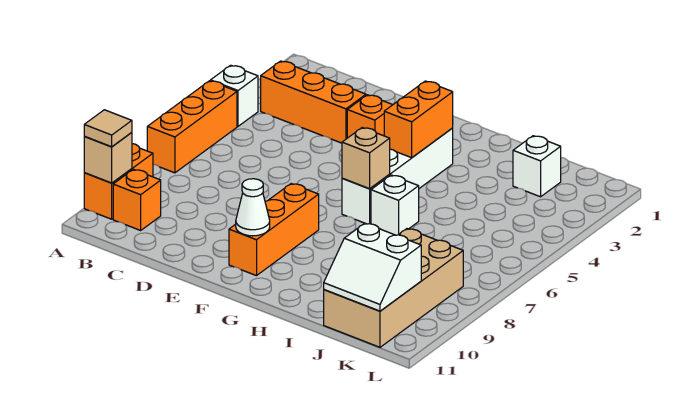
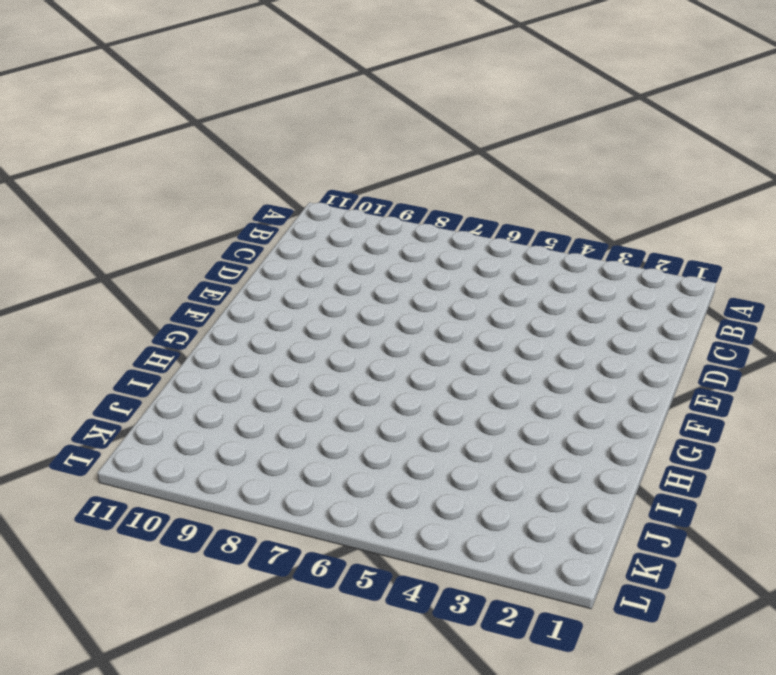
none -> white 1x1 brick [211,65,258,126]
none -> orange 1x3 brick [147,81,237,173]
none -> orange 1x2 brick [84,144,153,219]

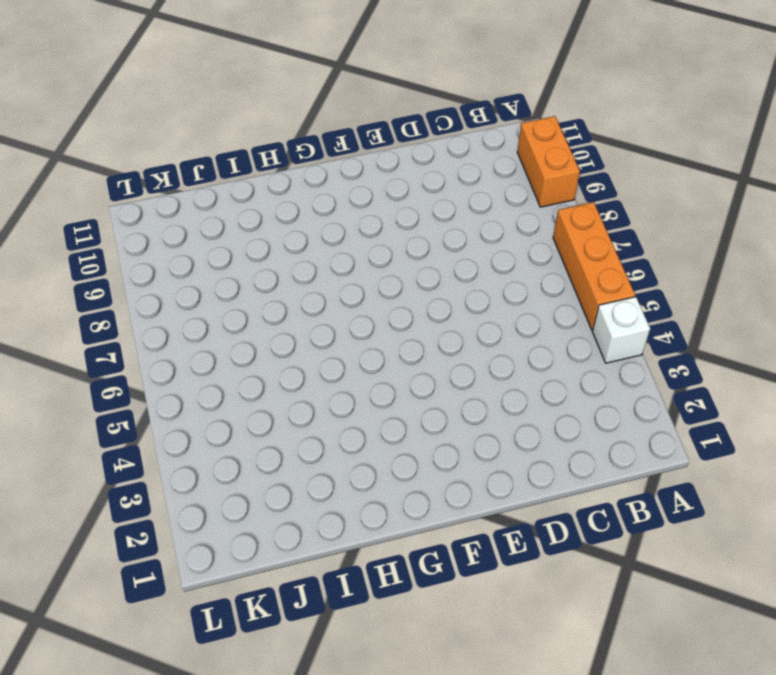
none -> orange 1x3 brick [261,61,366,143]
none -> orange 1x1 brick [113,169,161,230]
none -> orange 1x1 brick [347,95,392,138]

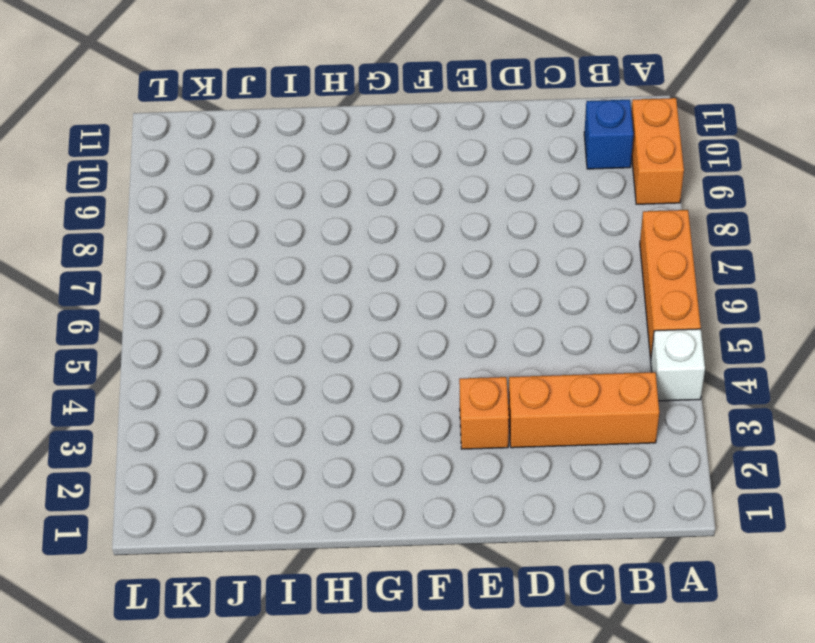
blue 1x1 brick [584,100,633,169] -> orange 1x1 brick [113,169,161,230]
none -> orange 1x3 brick [229,184,319,276]
none -> white 1x4 brick [342,128,453,224]
none -> white 1x1 brick [371,175,419,235]

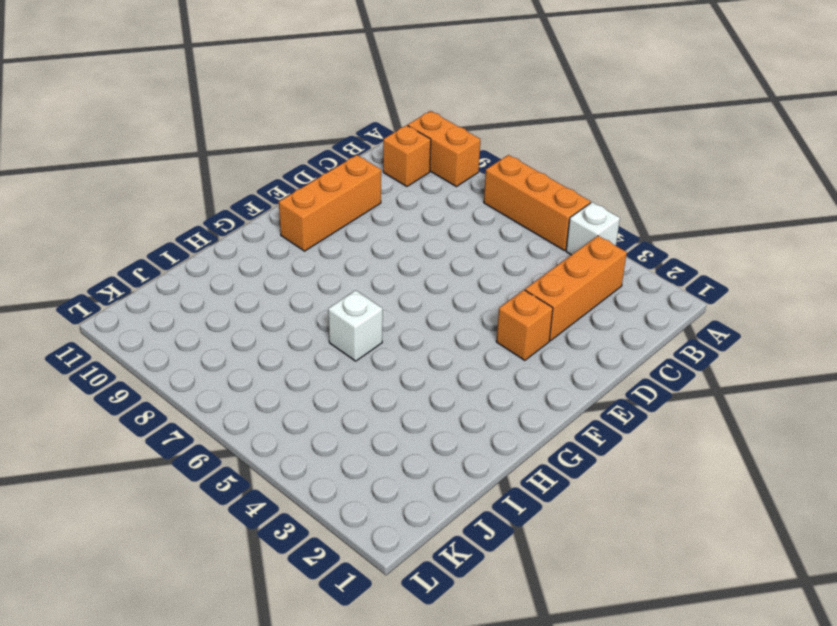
orange 1x3 brick [279,155,381,251] -> orange 1x3 brick turned to [229,184,319,276]
none -> white 1x4 brick [342,128,453,224]
none -> white 1x1 brick [513,136,561,197]
none -> tan 2x4 brick [324,229,463,347]

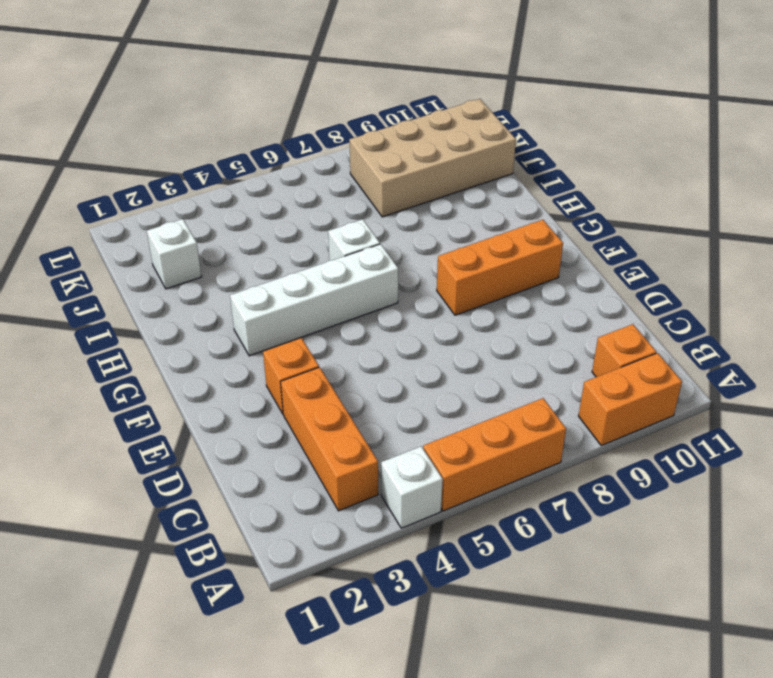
none -> tan 1x1 brick [84,133,132,183]
none -> white 1x1 cone [236,179,270,236]
none -> orange 1x2 brick [384,81,453,158]

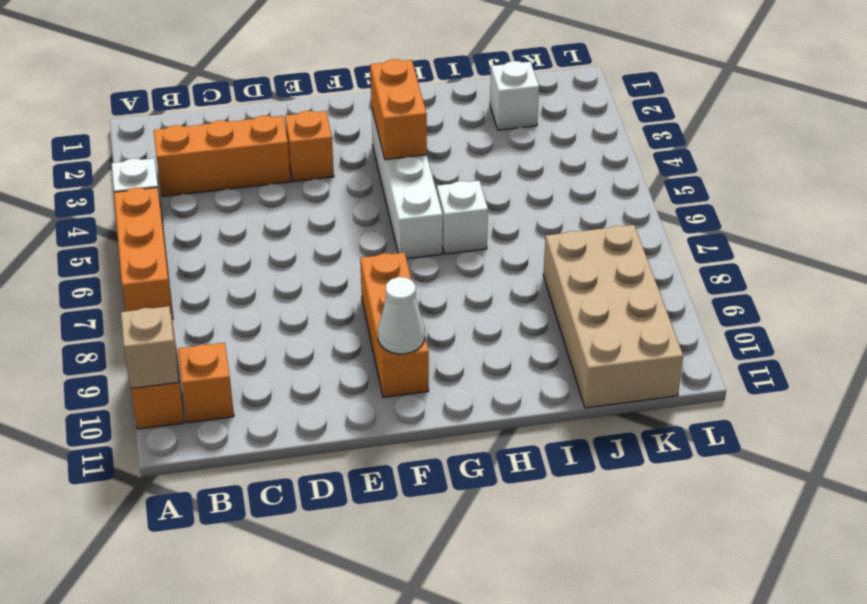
none -> tan 1x1 brick [342,128,390,189]
none -> white 2x2 slope [324,223,421,311]
none -> tan 1x1 tile [84,110,132,147]

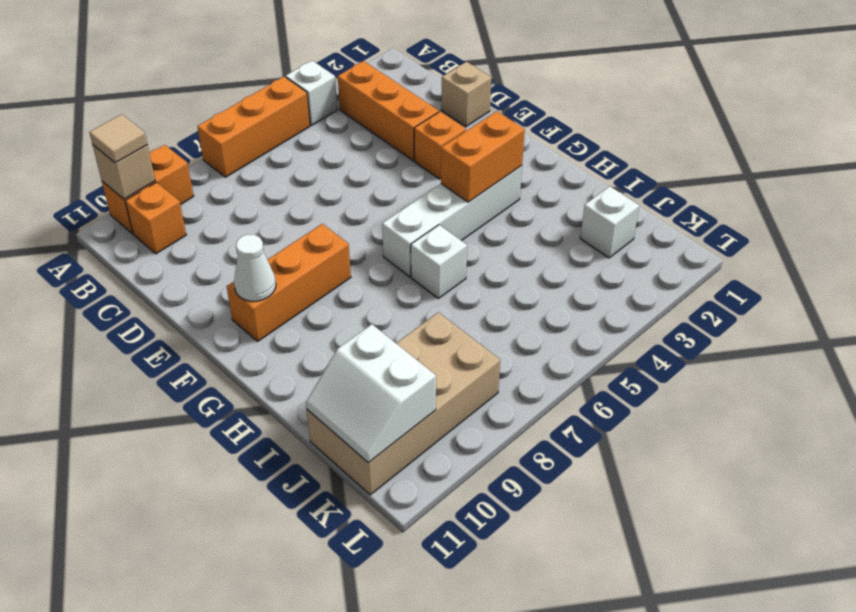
tan 1x1 brick [441,62,491,127] -> tan 1x1 brick moved to [342,128,390,189]

